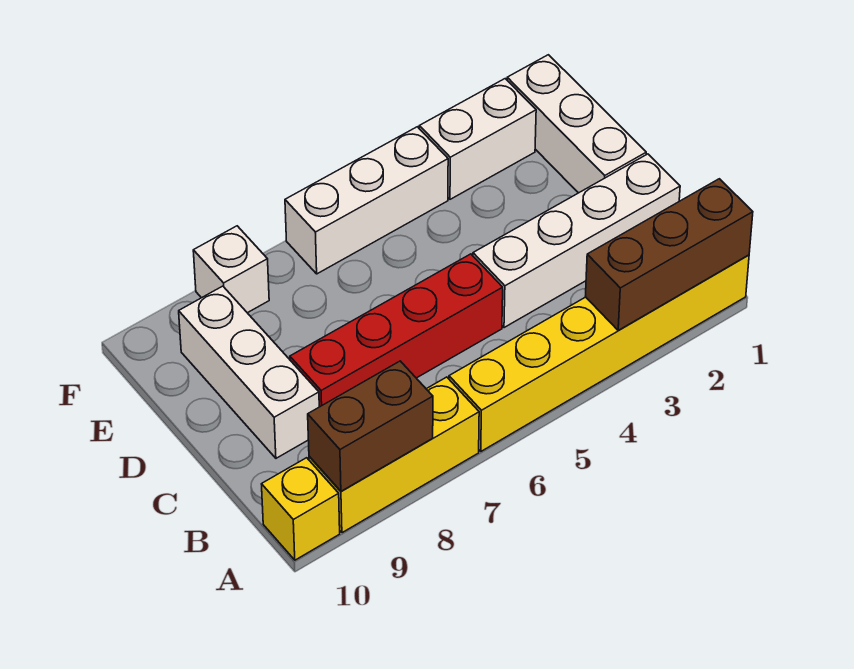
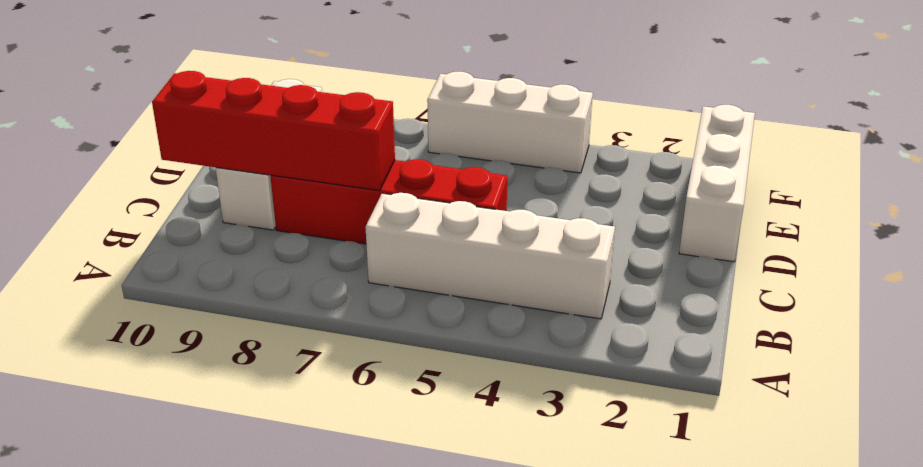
white 1x4 brick [365,193,615,319] -> white 1x4 brick moved to [473,154,680,328]
red 1x4 brick [152,71,395,191] -> none
none -> yellow 1x6 brick [449,255,749,451]
none -> yellow 1x3 brick [309,377,479,533]
none -> yellow 1x1 brick [262,458,340,560]

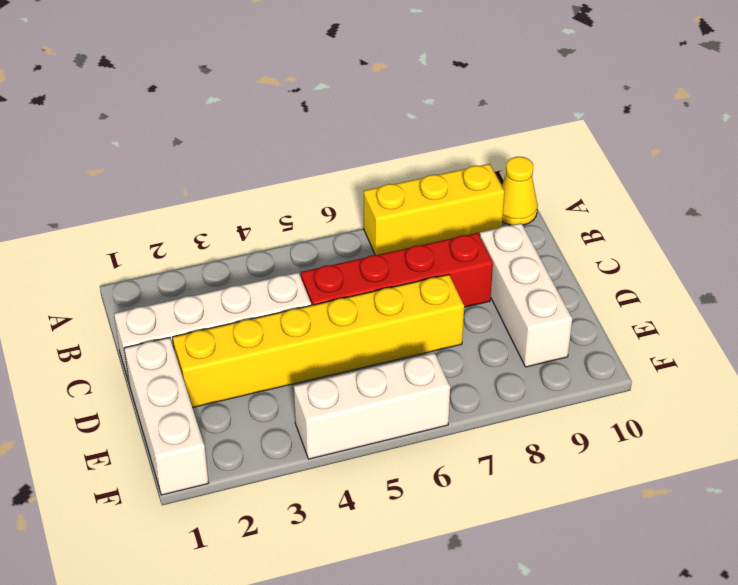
yellow 1x1 cone [502,157,538,225] -> yellow 1x1 brick [262,458,340,560]
yellow 1x6 brick [172,275,464,408] -> yellow 1x6 brick moved to [449,255,749,451]
none -> white 1x2 brick [419,79,536,199]
none -> white 1x1 brick [193,226,269,313]
none -> brown 1x3 brick [585,179,753,330]

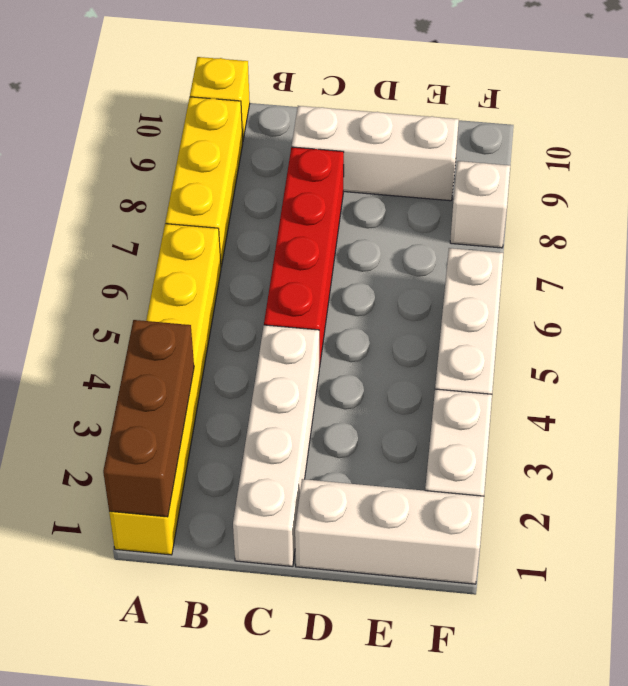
none -> brown 1x2 brick [308,361,433,491]

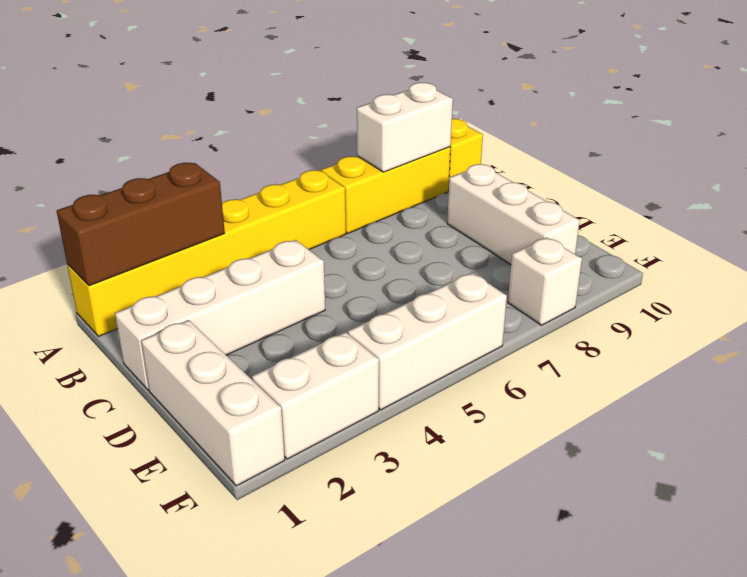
white 1x2 brick [357,83,453,172] -> brown 1x2 brick [308,361,433,491]
none -> red 1x4 brick [290,254,503,407]

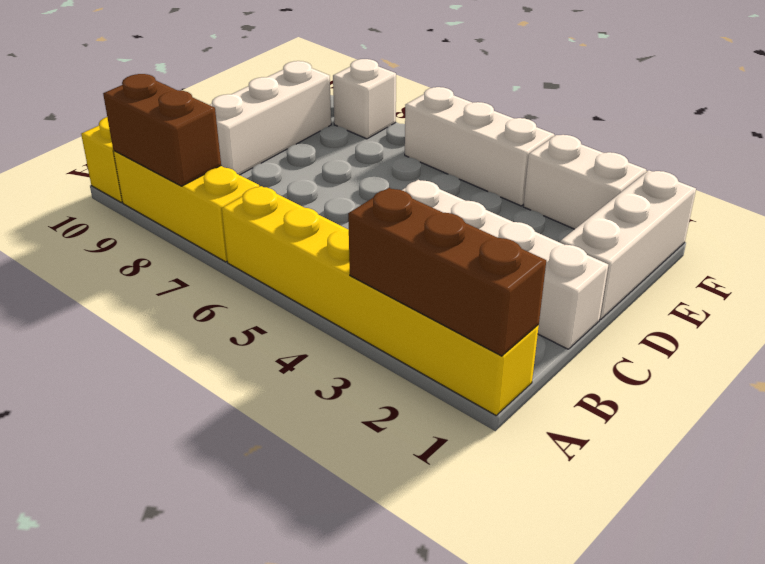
none -> red 1x4 brick [290,254,503,407]

